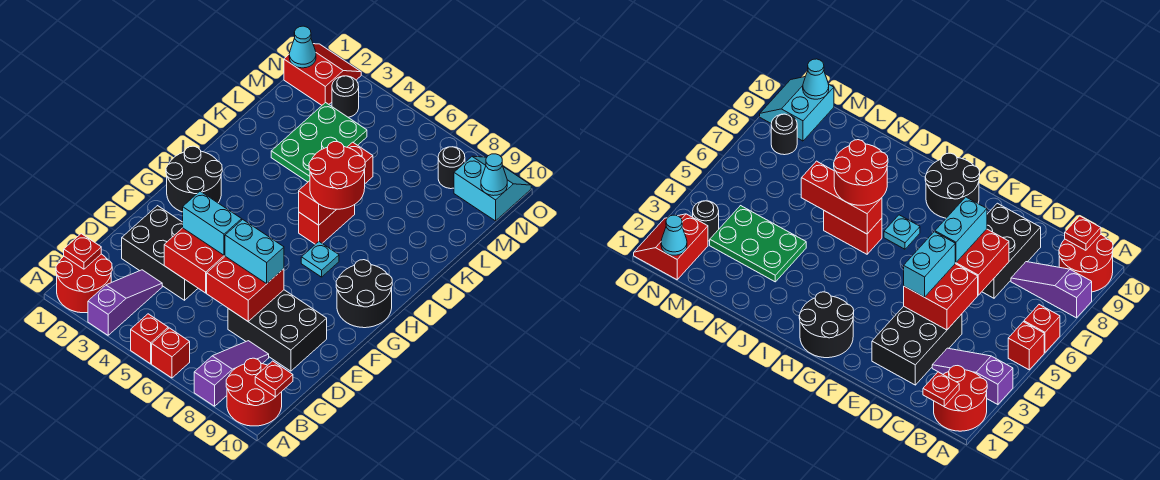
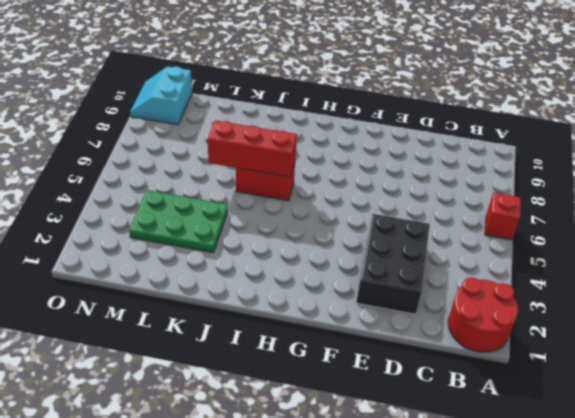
none -> purple 1x3 slope [88,270,162,335]
none -> red 1x1 brick [131,314,168,364]
none -> purple 1x3 slope [194,341,269,406]

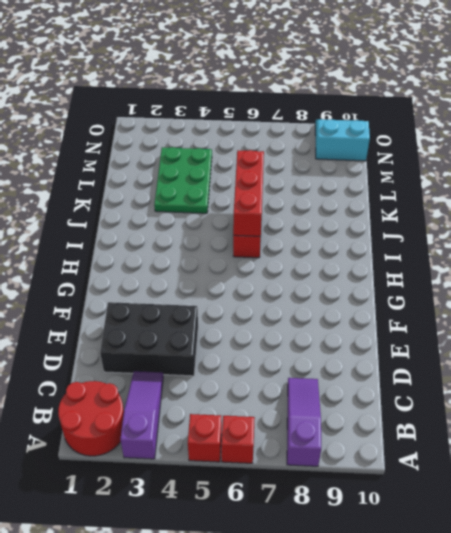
none -> red 2x2 round brick [226,358,282,426]
none -> black 2x3 brick [228,290,327,371]
none -> black 2x2 round brick [166,146,222,212]

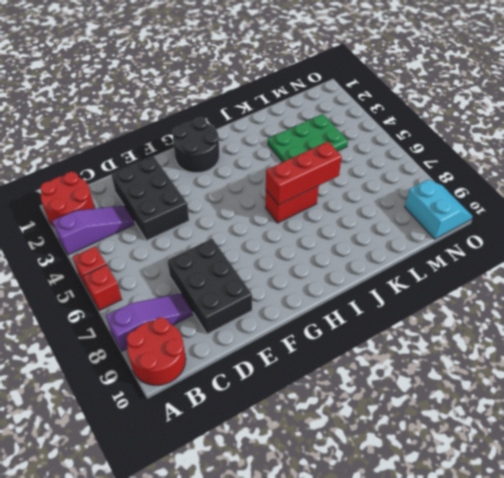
none -> black 2x2 round brick [336,260,392,328]
none -> cyan 1x1 plate [301,242,339,277]
none -> red 2x2 slope [284,44,361,105]

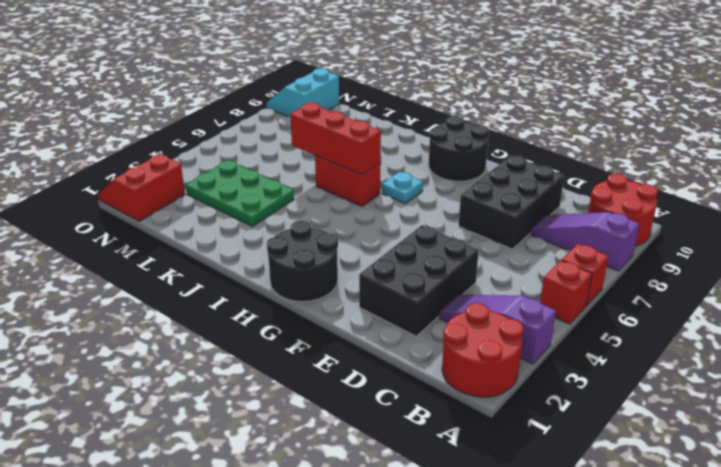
none -> black 1x1 round brick [332,76,359,117]
none -> black 1x1 round brick [438,147,465,189]
none -> red 1x1 plate [64,234,101,269]

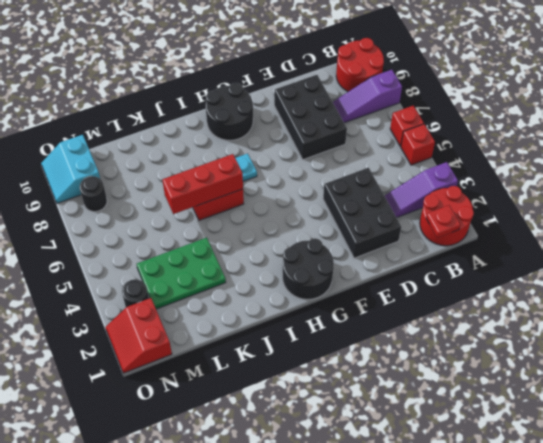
none -> red 1x1 plate [255,361,293,397]
none -> red 2x2 brick [164,228,225,293]
none -> red 2x2 brick [207,256,284,322]

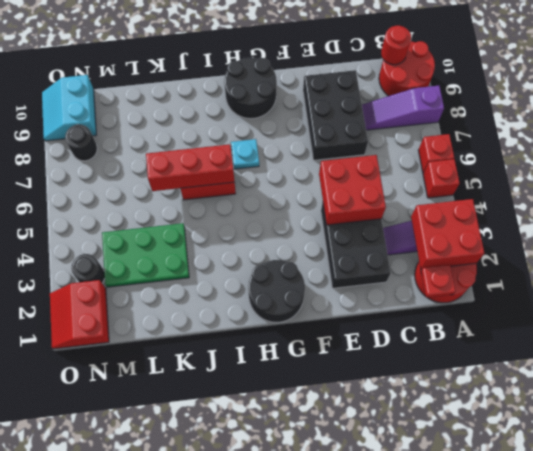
red 2x2 brick [411,199,484,270] -> red 2x2 brick moved to [207,256,284,322]
red 1x1 round brick [381,26,411,65] -> red 1x1 plate [255,361,293,397]
none -> cyan 1x1 cone [289,26,316,68]
none -> cyan 1x1 cone [481,154,507,196]
none -> cyan 1x2 brick [183,191,242,255]

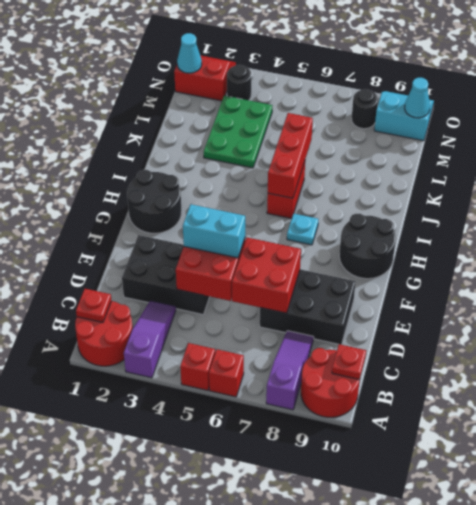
none -> cyan 1x2 brick [225,219,284,283]
none -> red 2x2 round brick [309,142,365,209]

